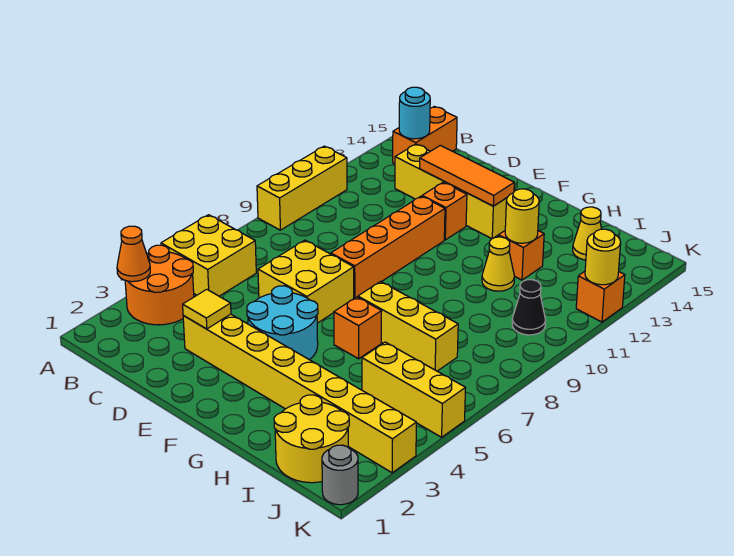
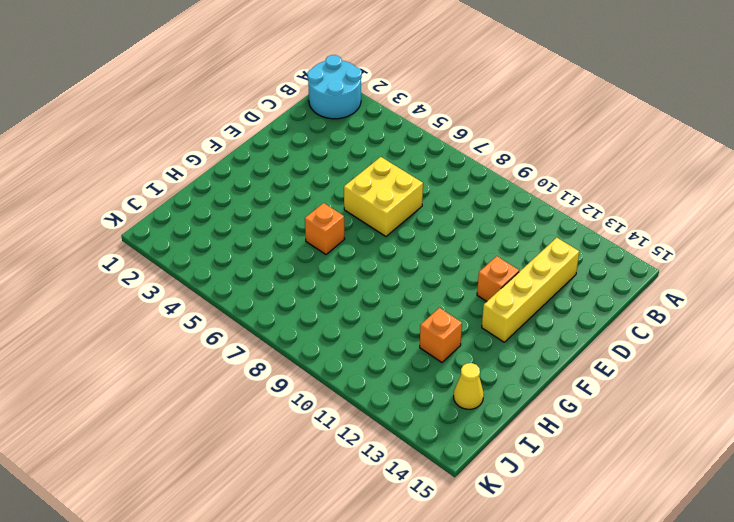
cyan 2x2 round brick [307,55,362,119] -> cyan 2x2 round brick moved to [247,286,318,360]
none -> orange 2x2 round brick [125,245,194,325]
none -> yellow 2x2 brick [161,215,256,296]
none -> yellow 1x3 brick [257,146,347,230]

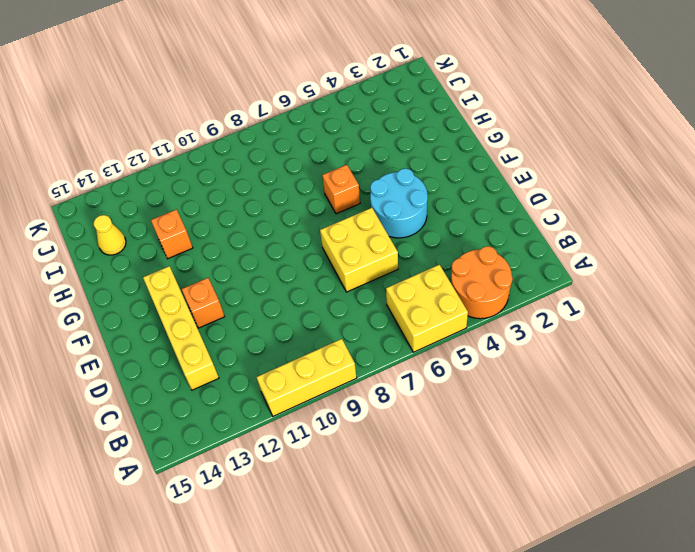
none -> orange 1x2 brick [393,106,457,164]
none -> yellow 1x8 brick [183,314,416,473]
none -> orange 1x4 brick [331,196,445,298]

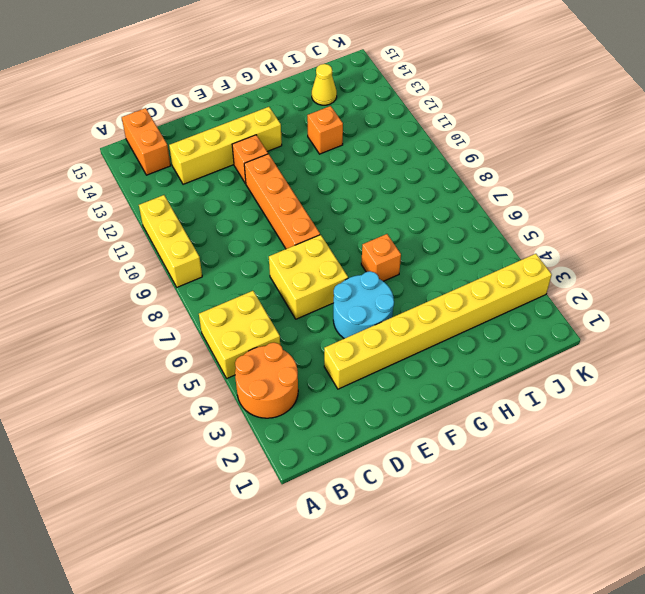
none -> yellow 1x3 brick [358,282,458,371]
none -> yellow 1x1 cone [482,237,515,291]
none -> yellow 2x2 round brick [274,395,349,483]

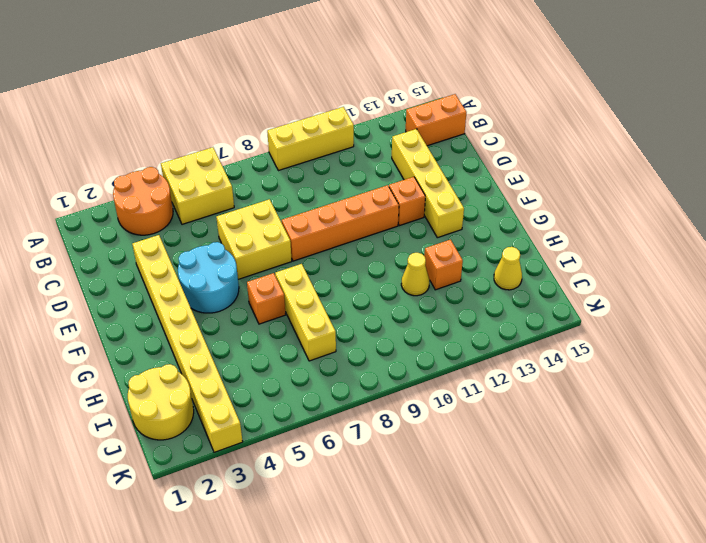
none -> yellow 1x3 brick [362,342,466,437]
none -> black 1x1 cone [512,280,546,335]
none -> grey 1x1 round brick [322,445,358,505]

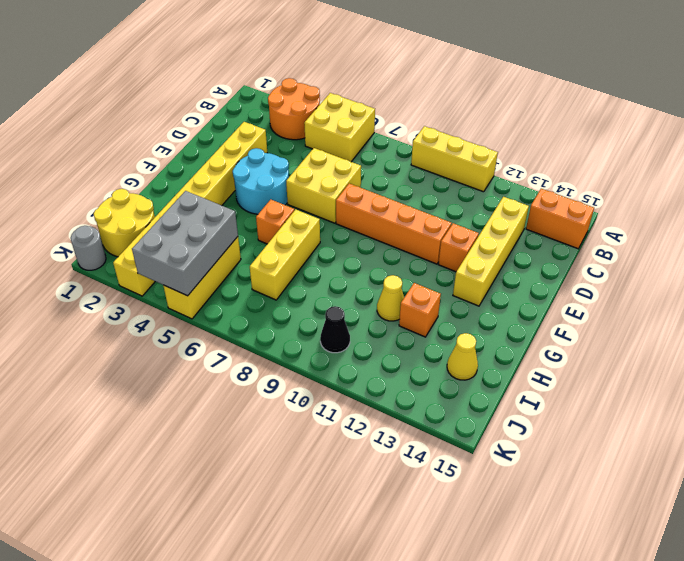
grey 2x3 brick [132,191,238,296] -> none
none -> orange 1x1 brick [576,271,625,322]
none -> orange 1x1 cone [117,226,150,282]
none -> cyan 1x1 round brick [399,87,430,139]

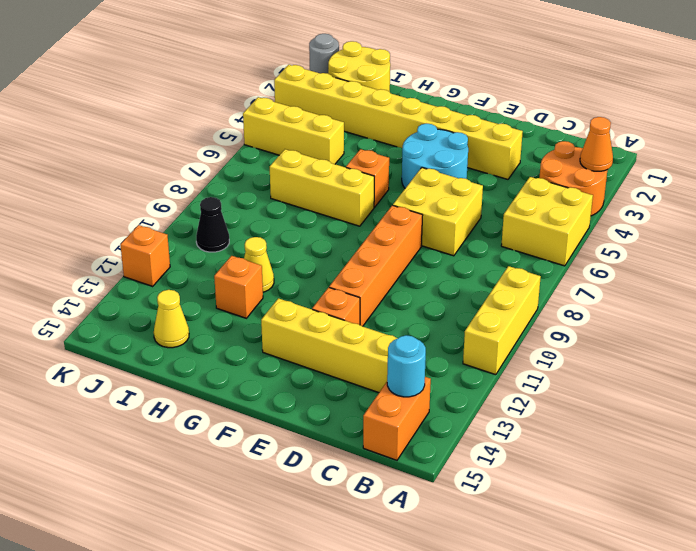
none -> yellow 1x1 tile [183,289,231,329]
none -> orange 1x3 tile [420,145,514,206]
none -> yellow 1x1 round brick [505,189,539,243]

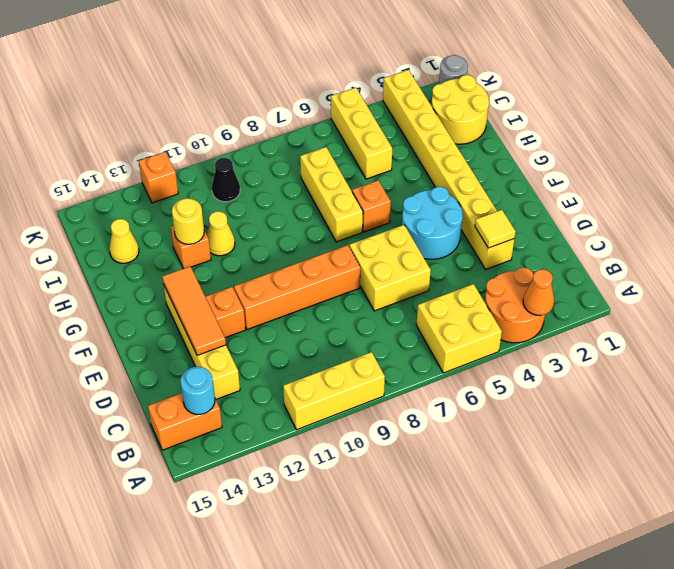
none -> yellow 1x1 round brick [585,229,621,285]

